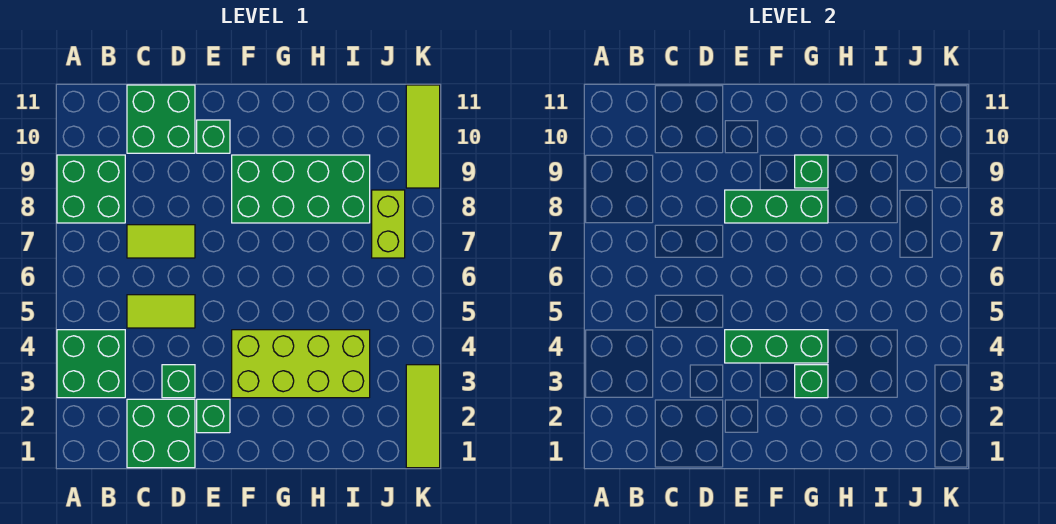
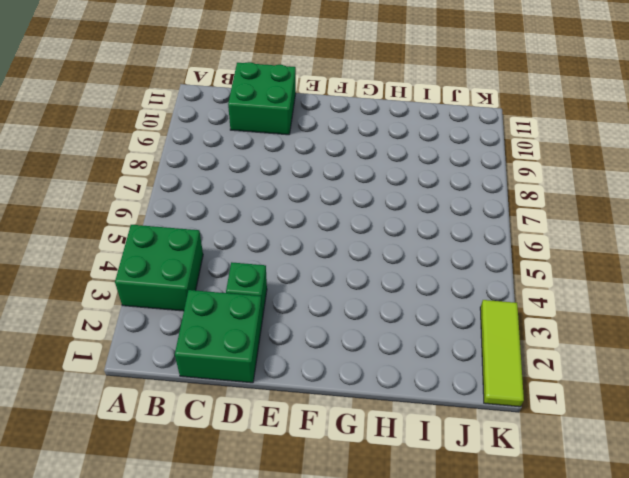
none -> green 2x2 brick [57,155,125,223]
none -> lime 1x2 tile [127,295,195,328]
none -> lime 1x2 tile [127,225,195,258]

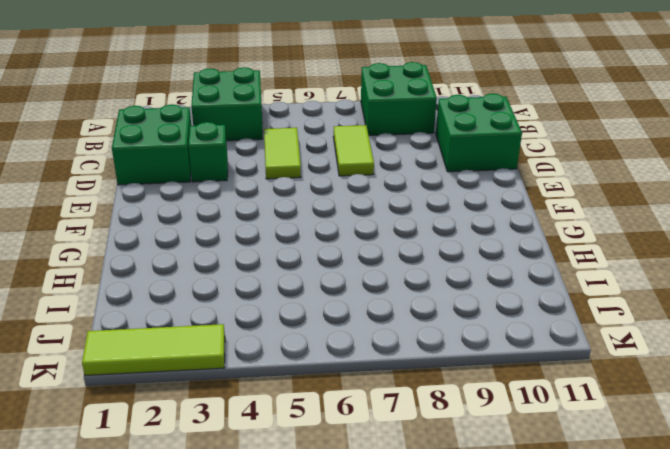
none -> green 1x1 brick [197,399,230,433]
none -> green 1x1 brick [197,120,230,153]
none -> lime 2x4 brick [232,330,370,398]

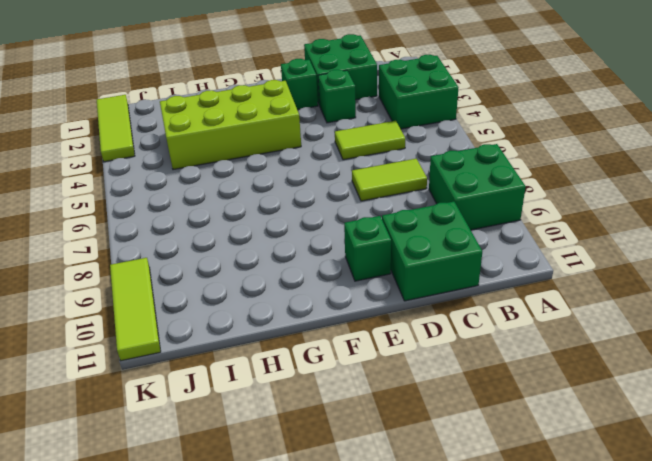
none -> green 2x4 brick [232,155,370,223]
none -> lime 1x2 brick [372,190,405,258]
none -> green 1x3 brick [725,330,828,363]

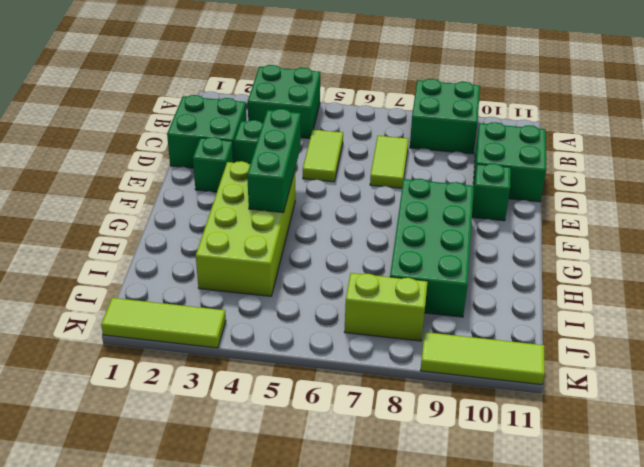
none -> green 1x3 brick [725,190,828,223]
none -> green 1x1 brick [795,365,828,398]
none -> green 1x1 brick [795,155,828,188]

